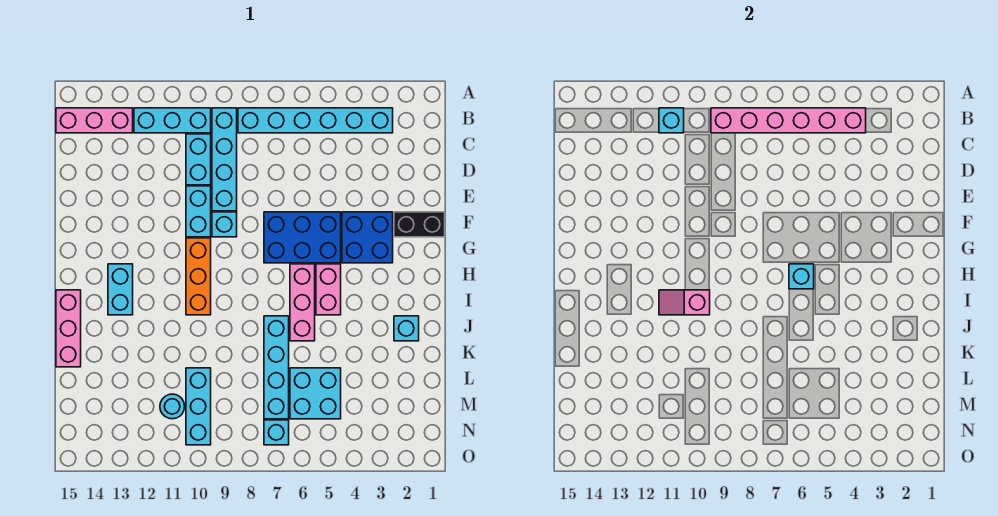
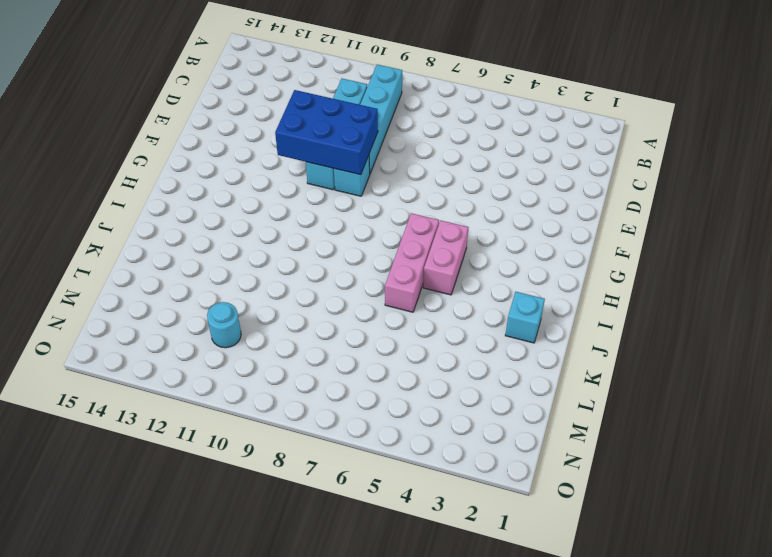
blue 2x3 brick [275,90,378,175] -> blue 2x3 brick moved to [264,212,341,263]
none -> cyan 1x6 brick [238,108,393,133]
none -> cyan 1x3 brick [134,108,211,133]
none -> pink 1x3 brick [56,108,133,133]

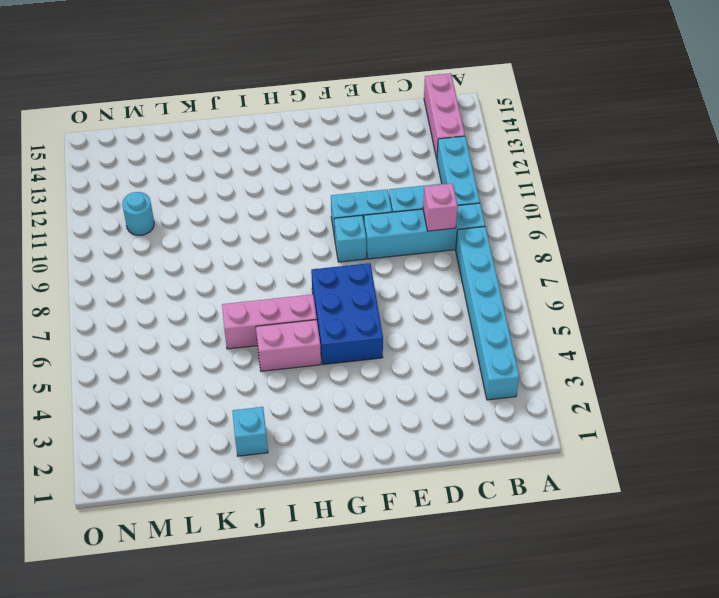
pink 1x1 brick [423,184,458,231] -> none
none -> black 1x2 brick [394,212,445,237]
none -> blue 2x2 brick [342,212,393,263]
none -> orange 1x3 brick [186,238,211,315]

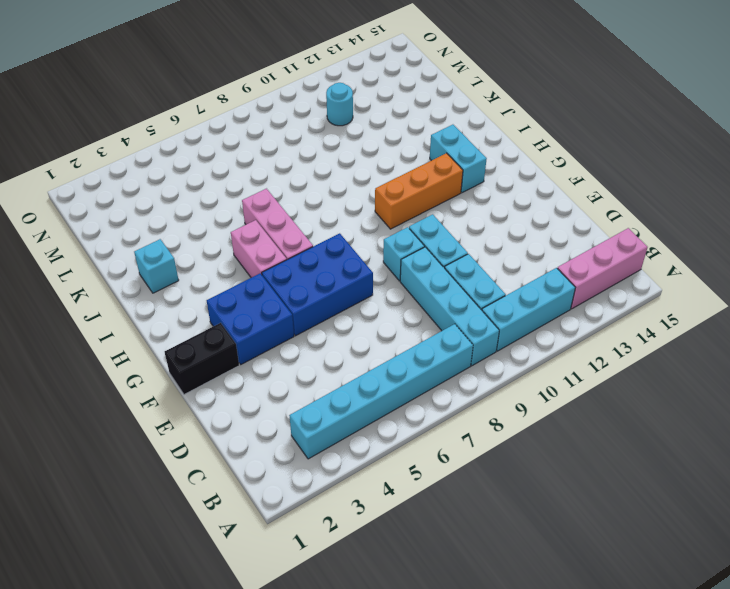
orange 1x3 brick [375,153,463,229] -> orange 1x3 brick turned to [186,238,211,315]
none -> pink 1x3 brick [56,290,81,367]
none -> cyan 1x4 brick [264,316,289,419]
none -> cyan 2x2 brick [290,368,341,419]

